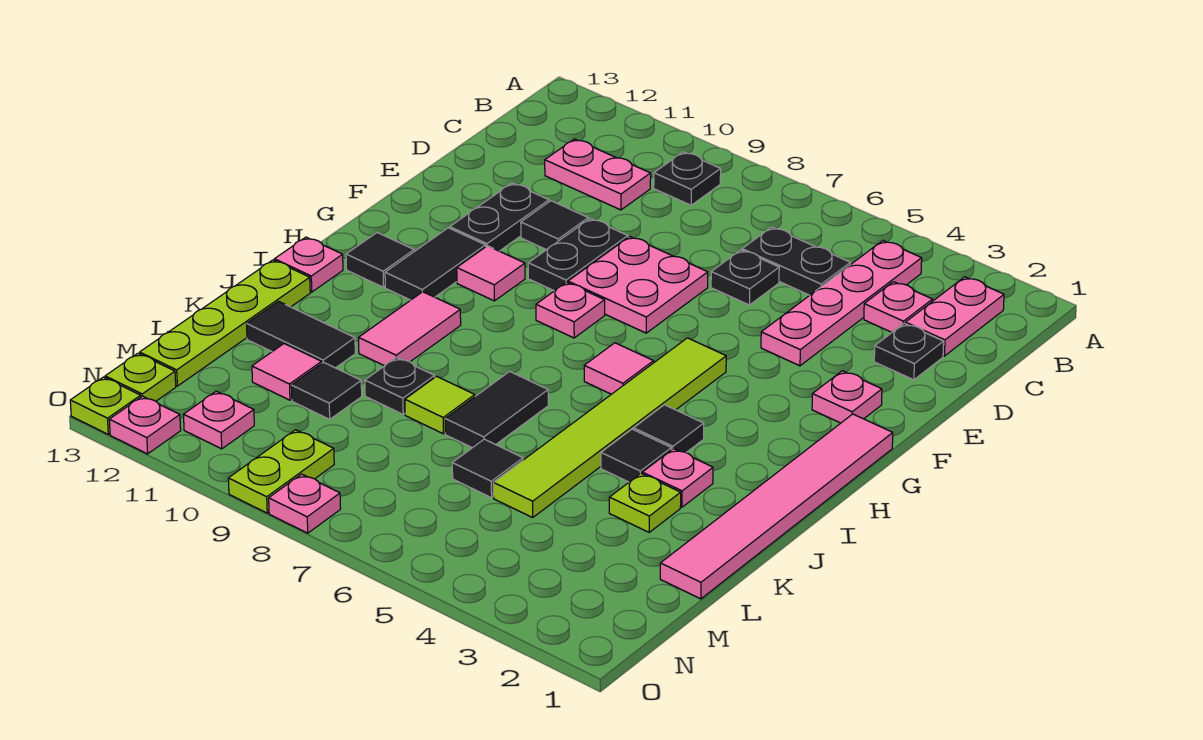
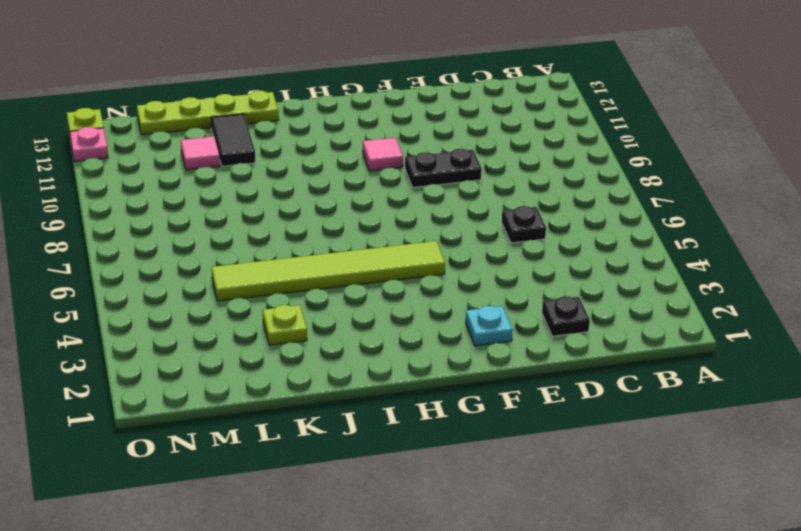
cyan 1x1 plate [466,306,513,346] -> pink 1x1 plate [812,371,882,423]
none -> pink 1x2 plate [905,277,1004,356]
none -> pink 1x4 plate [761,241,922,366]
none -> black 1x1 plate [654,152,721,205]
none -> pink 1x1 plate [864,282,933,332]

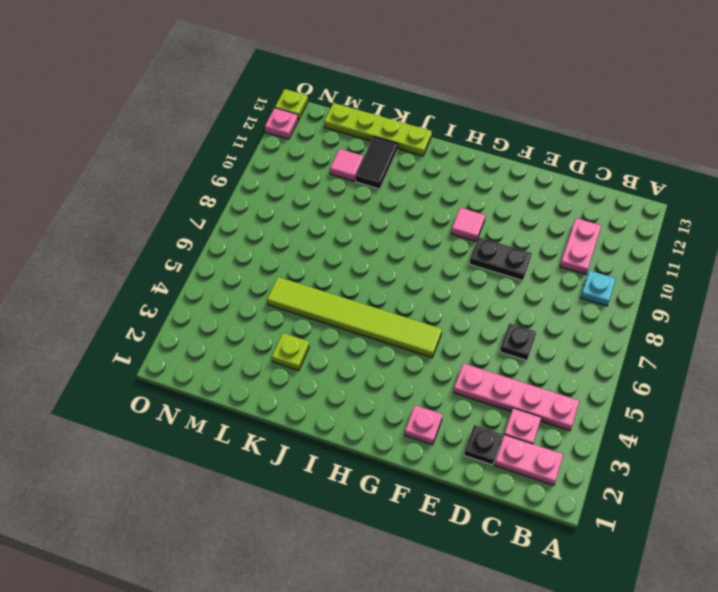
cyan 1x1 plate [581,270,616,306] -> black 1x1 plate [654,152,721,205]
none -> black 1x2 plate [742,227,850,295]
none -> pink 2x2 plate [568,237,708,333]
none -> black 1x1 tile [521,201,588,250]
none -> black 1x2 plate [450,183,549,251]

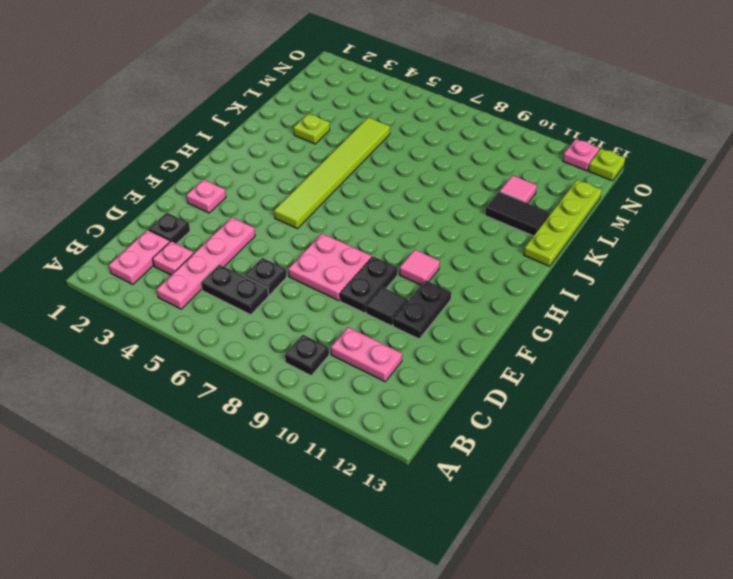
none -> pink 1x6 tile [660,414,893,599]
none -> pink 1x1 plate [536,282,605,338]
none -> black 1x2 tile [385,228,486,300]
none -> pink 1x1 tile [584,343,654,394]

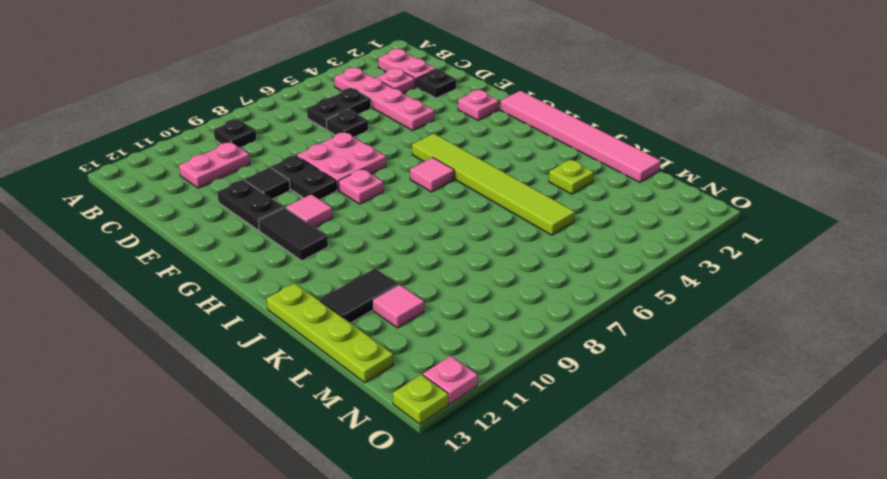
none -> black 1x1 tile [346,233,414,287]
none -> black 1x1 tile [634,405,704,453]
none -> pink 1x2 tile [359,292,461,366]
none -> pink 1x1 plate [274,237,343,292]

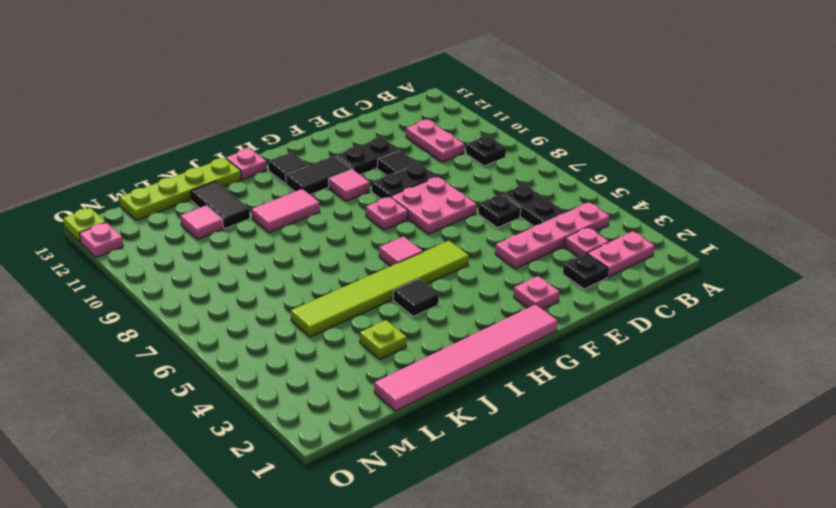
none -> pink 1x1 plate [642,449,713,507]
none -> black 1x1 tile [601,429,671,482]
none -> black 1x2 tile [445,371,548,448]
none -> lime 1x1 tile [405,376,475,434]

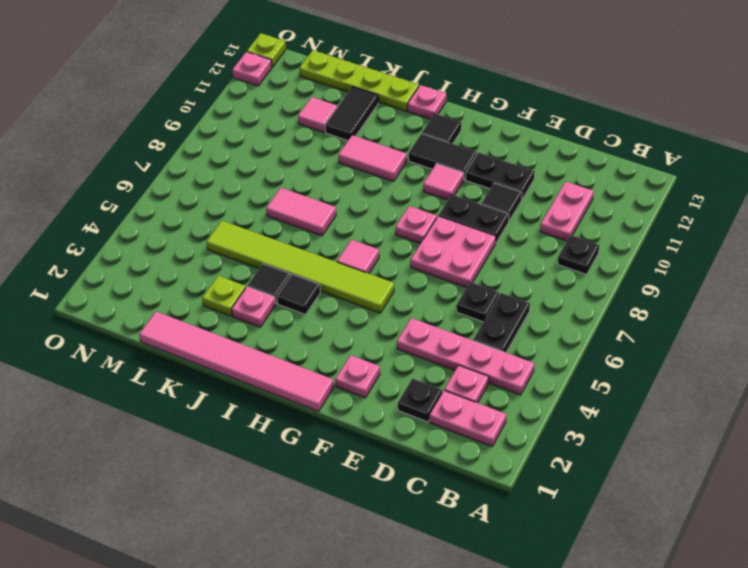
pink 1x2 tile [266,188,336,236] -> black 1x2 tile [445,371,548,448]
none -> lime 1x1 tile [405,376,475,434]
none -> black 1x1 plate [365,357,435,414]
none -> black 1x1 tile [452,439,523,498]
none -> black 1x1 tile [291,362,362,419]

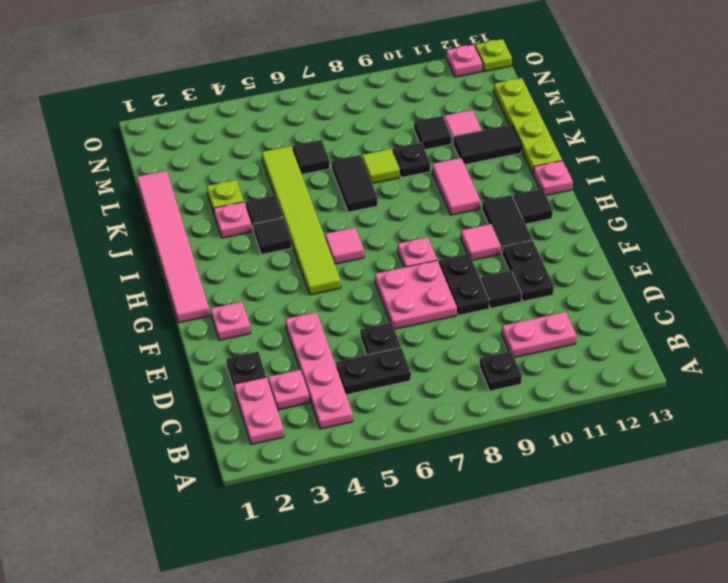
none -> lime 1x2 plate [228,430,334,513]
none -> pink 1x1 plate [183,391,254,449]
none -> lime 1x1 plate [105,353,176,401]
none -> pink 1x1 plate [269,474,341,533]

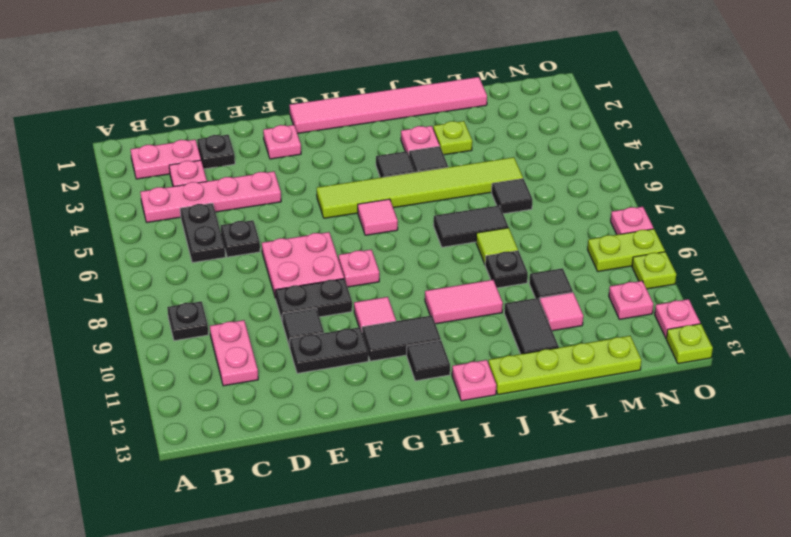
lime 1x1 plate [632,252,676,289] -> lime 1x1 plate moved to [105,353,176,401]

